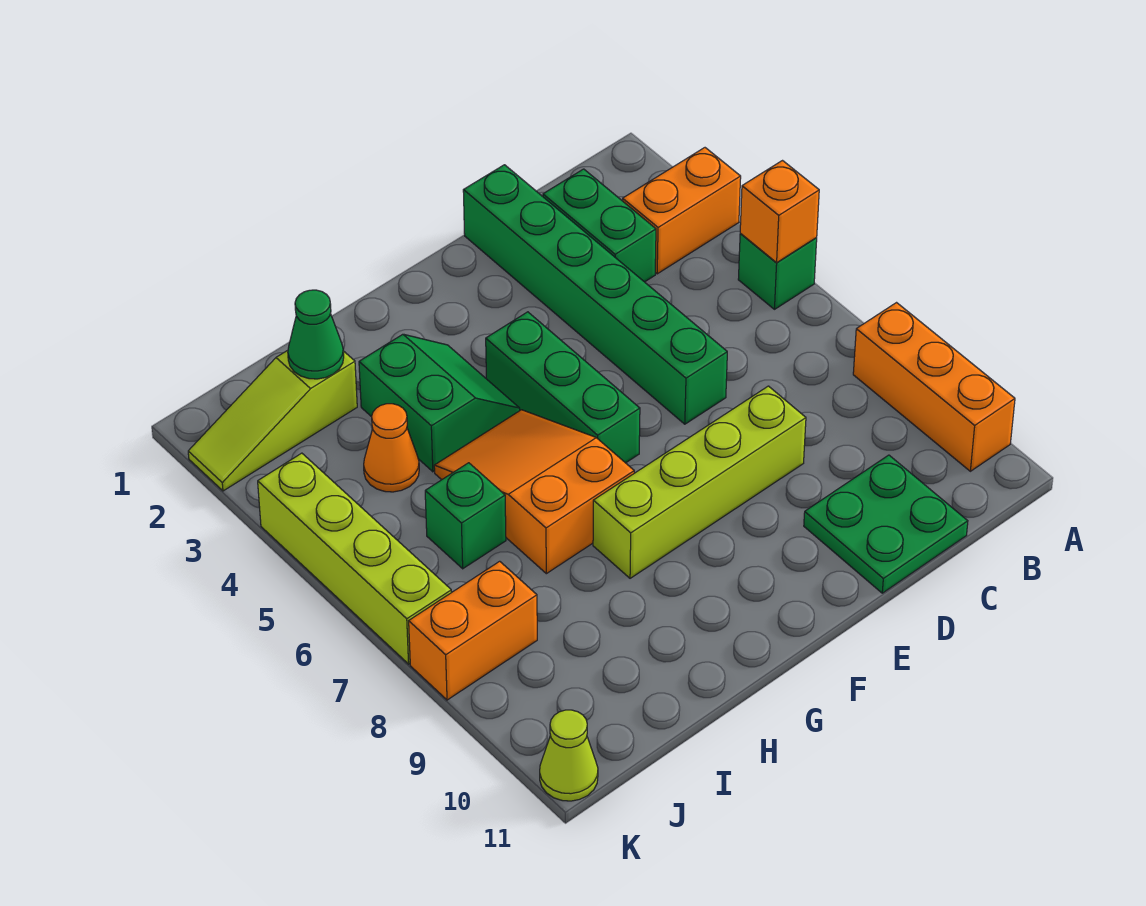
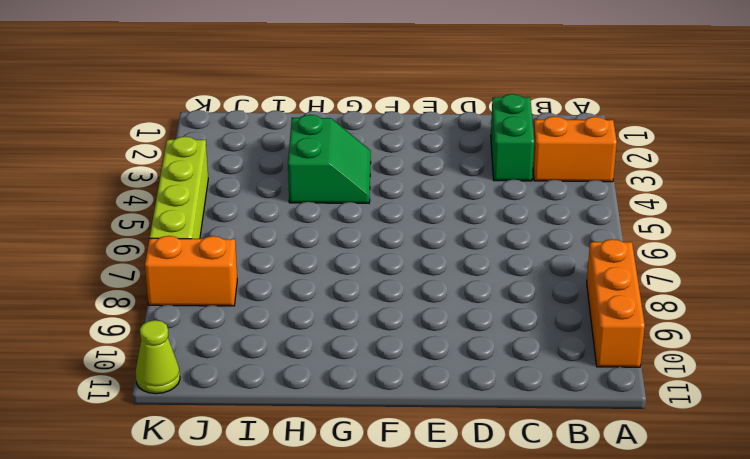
none -> green 1x1 brick [738,234,817,309]
none -> green 2x2 plate [804,455,968,593]
none -> green 1x6 brick [463,165,727,424]

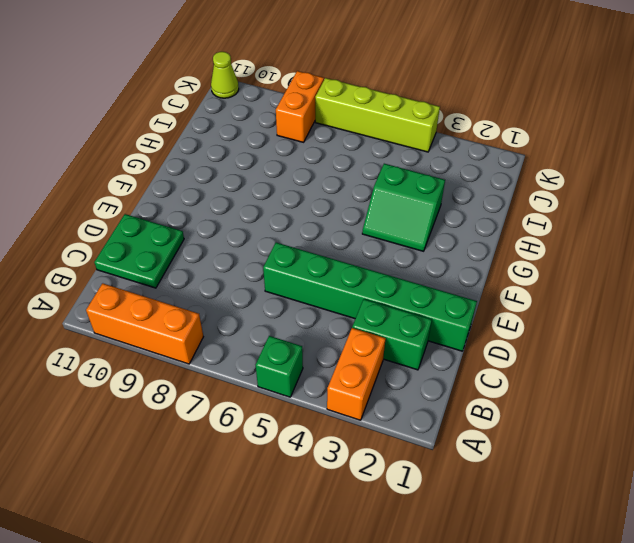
none -> lime 1x4 brick [593,386,806,578]
none -> green 1x3 brick [486,312,640,463]
none -> orange 2x3 slope [434,410,634,574]

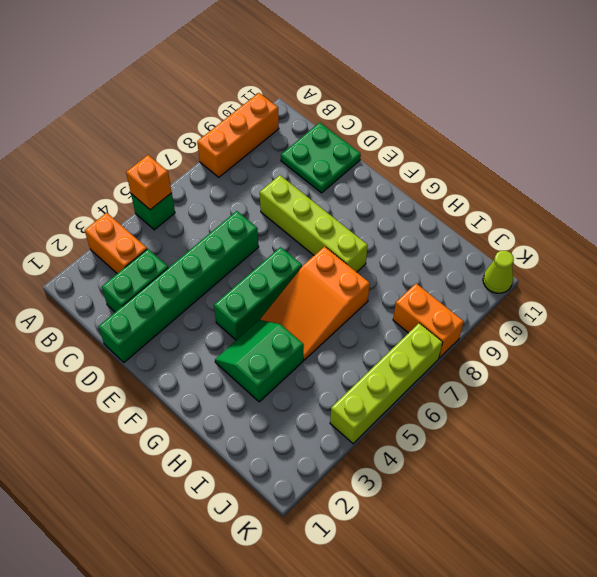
none -> lime 1x3 slope [188,350,357,491]
none -> orange 1x1 cone [364,404,419,492]
none -> green 1x1 brick [425,463,506,569]

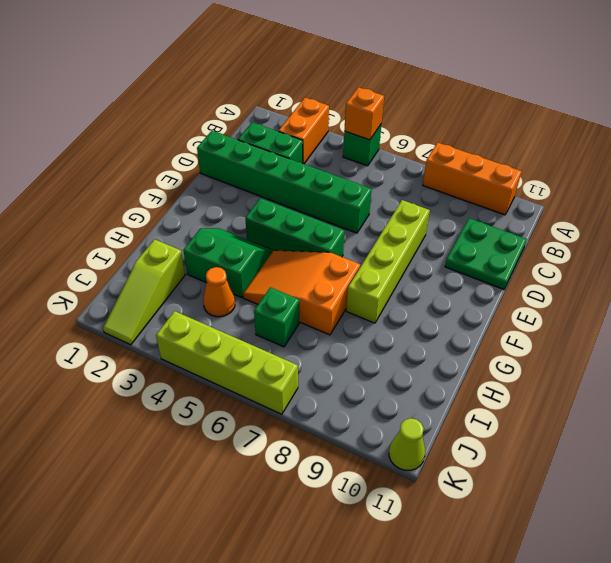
none -> orange 1x2 brick [409,561,537,700]
none -> green 1x1 cone [288,290,344,379]

